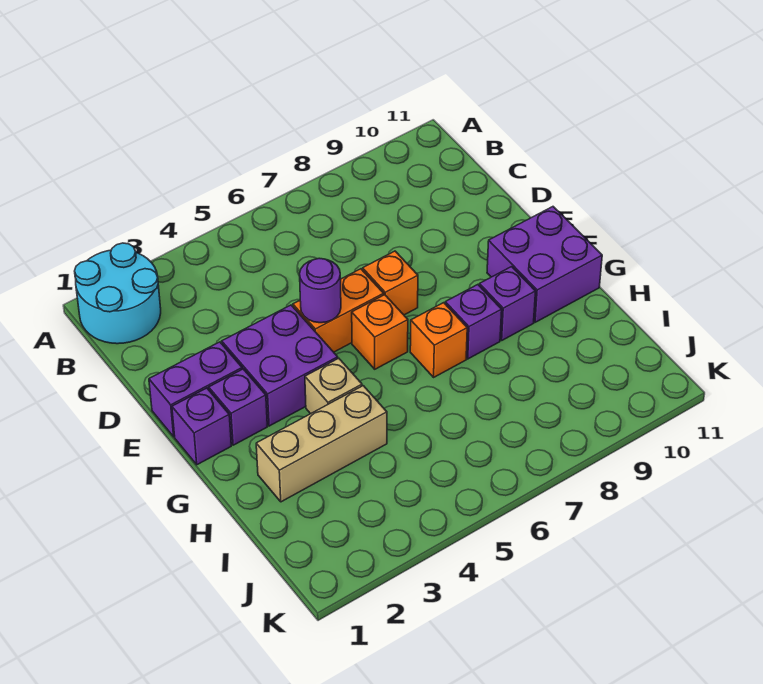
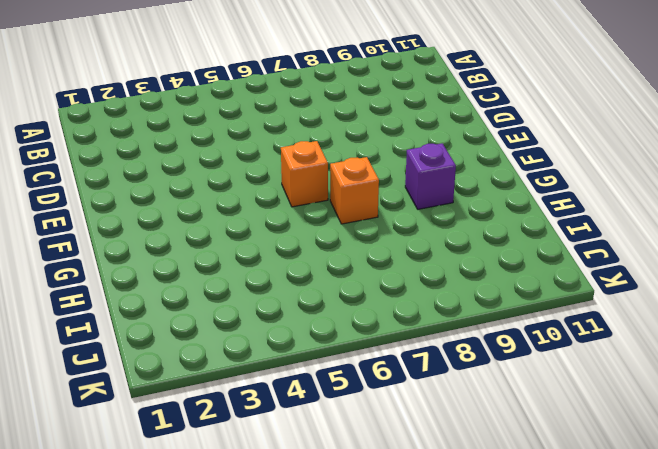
none -> cyan 2x2 round brick [75,243,161,344]
none -> purple 1x2 brick [149,342,242,437]
none -> purple 2x2 brick [222,305,338,426]

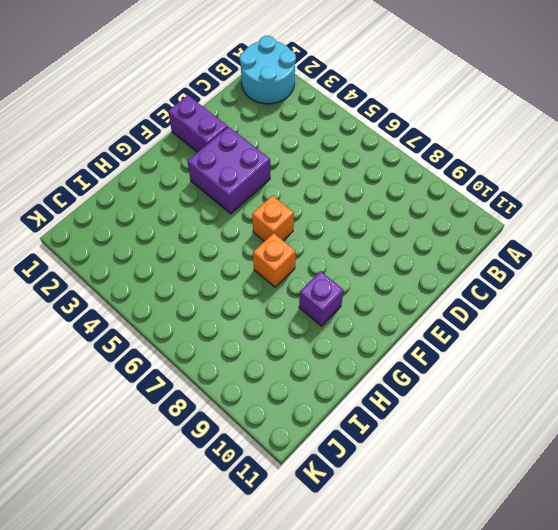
none -> orange 1x2 brick [293,269,384,352]
none -> orange 1x1 brick [363,251,418,315]
none -> purple 1x1 brick [172,388,231,465]

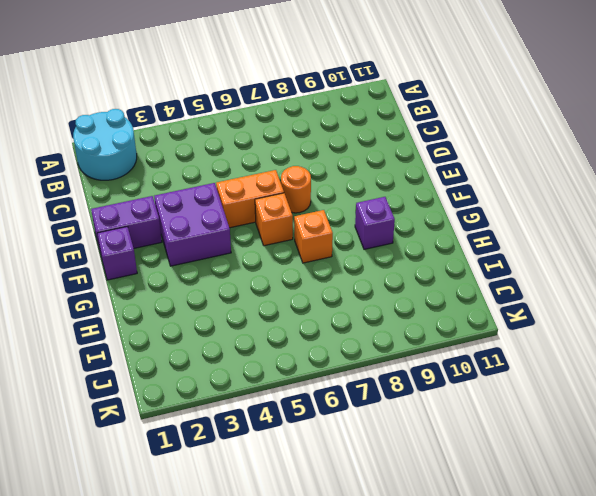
orange 1x1 round brick [281,166,311,213] -> orange 1x1 brick [363,251,418,315]
none -> purple 1x1 brick [209,369,267,445]
none -> purple 2x2 brick [487,207,602,322]
none -> tan 1x1 brick [305,358,362,414]

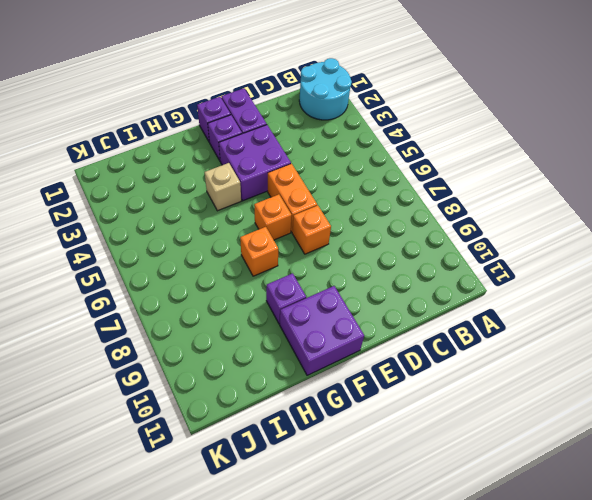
none -> purple 1x1 brick [445,285,502,359]
none -> tan 1x3 brick [256,386,387,502]
none -> purple 1x1 round brick [300,258,341,323]

